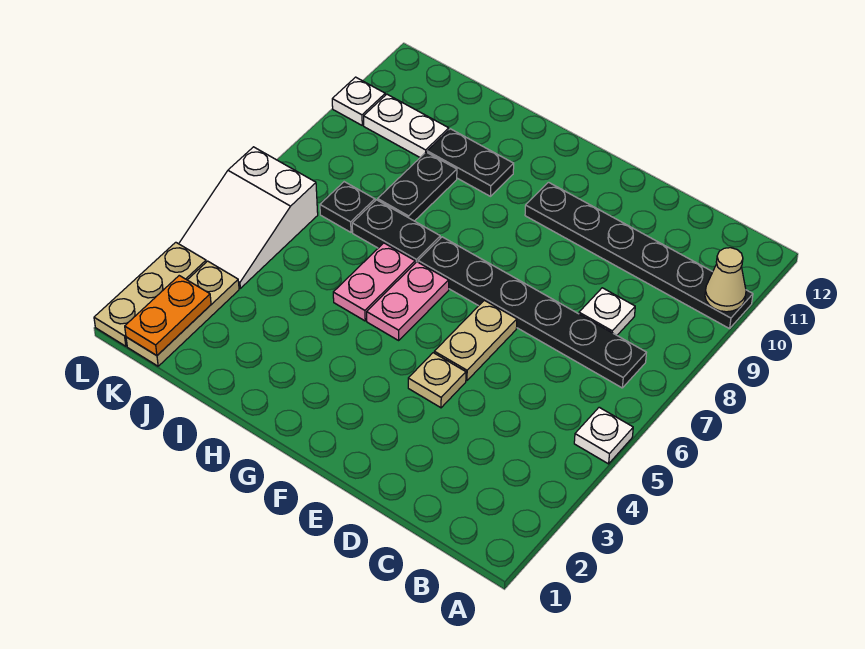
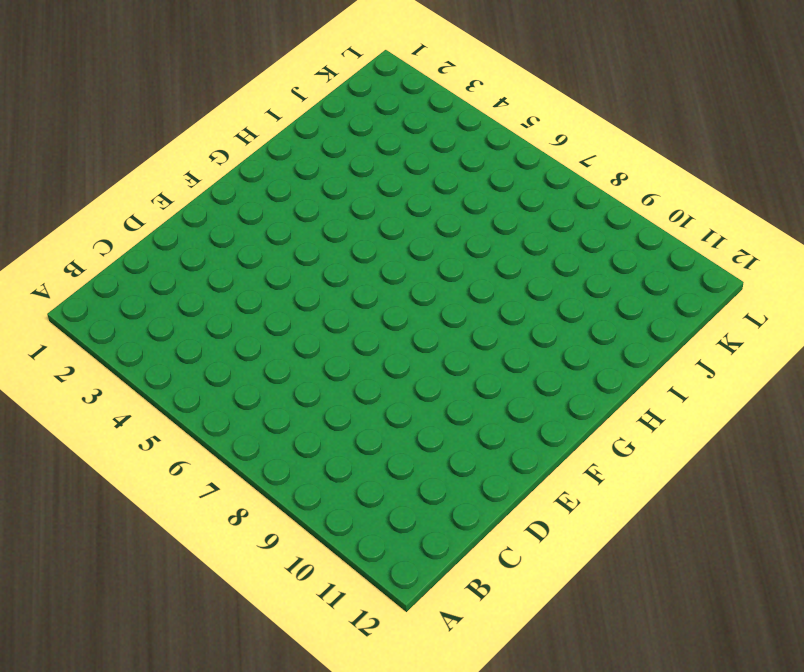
none -> white 1x1 plate [574,407,633,464]
none -> black 1x6 plate [525,182,753,329]
none -> black 1x6 plate [418,237,646,388]

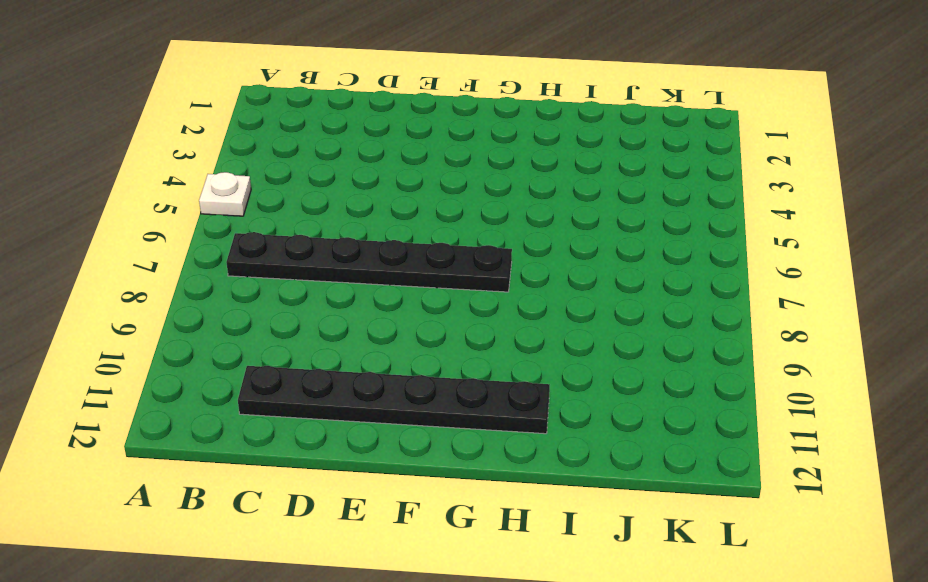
black 1x6 plate [238,366,550,434] -> black 1x6 plate moved to [525,182,753,329]
none -> white 1x1 plate [579,288,635,335]
none -> tan 1x1 plate [408,353,466,408]
none -> tan 1x2 plate [434,300,517,381]

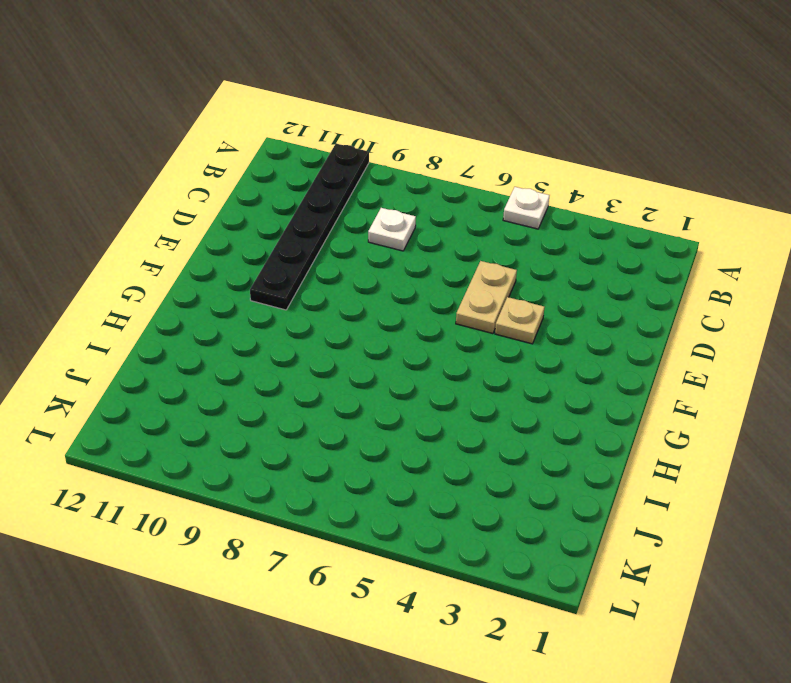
tan 1x2 plate [456,261,517,334] -> tan 1x2 plate turned to [434,300,517,381]
none -> black 1x6 plate [418,237,646,388]
none -> pink 1x2 plate [367,262,449,340]
none -> pink 1x2 plate [333,243,415,321]

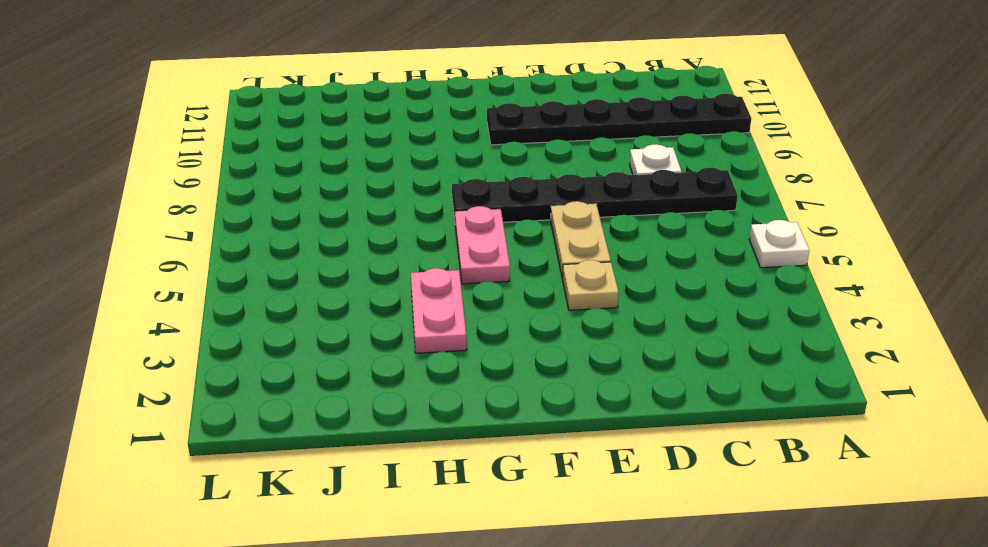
pink 1x2 plate [411,268,467,353] -> pink 1x2 plate moved to [333,243,415,321]
none -> black 1x2 plate [352,200,440,263]
none -> black 1x2 plate [427,129,514,196]
none -> black 1x2 plate [378,152,457,221]

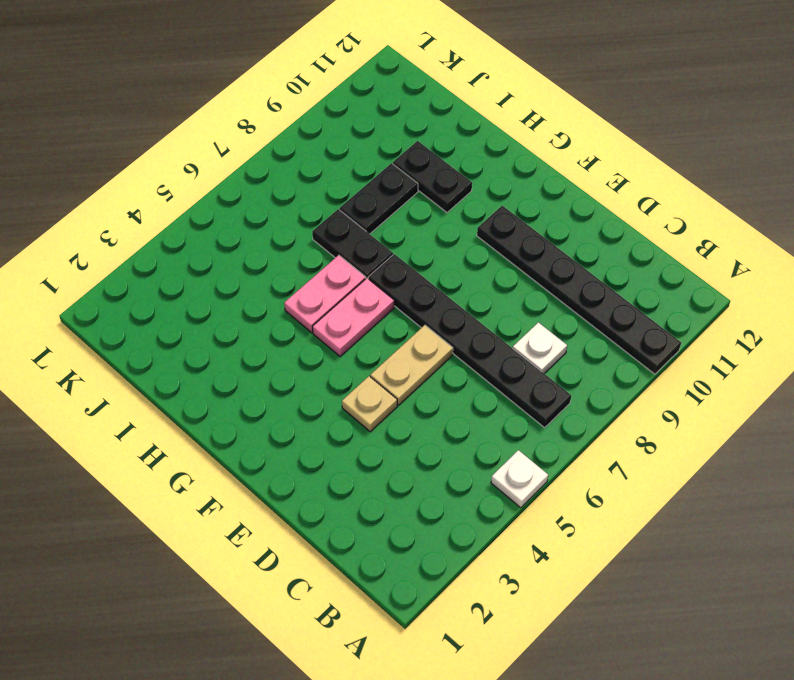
none -> black 1x1 plate [320,182,375,232]
none -> white 1x2 plate [364,94,449,157]
none -> tan 1x3 plate [126,261,239,366]

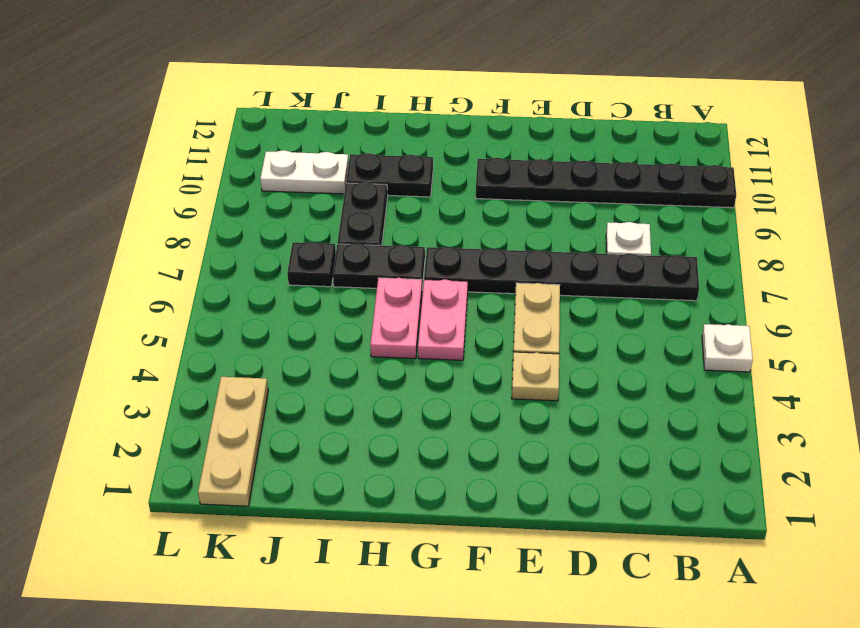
none -> white 2x3 slope [179,147,318,288]
none -> tan 1x3 plate [94,242,206,346]
none -> white 1x1 plate [332,77,385,125]

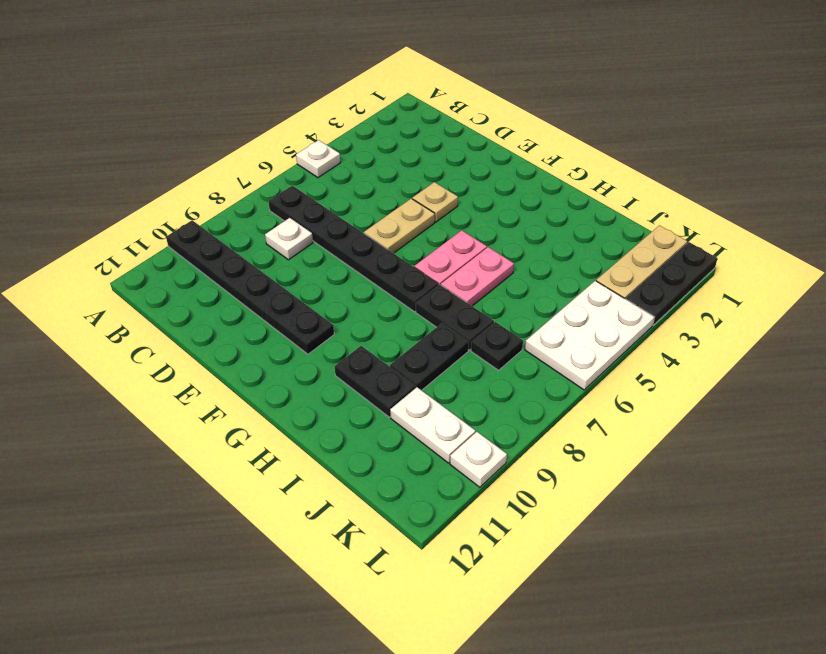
white 2x3 plate [525,281,654,390] -> white 2x3 slope [179,147,318,288]
black 1x3 plate [626,242,718,325] -> tan 1x3 plate [94,242,206,346]
none -> tan 1x1 cone [705,248,746,312]
none -> orange 1x2 plate [125,276,211,356]

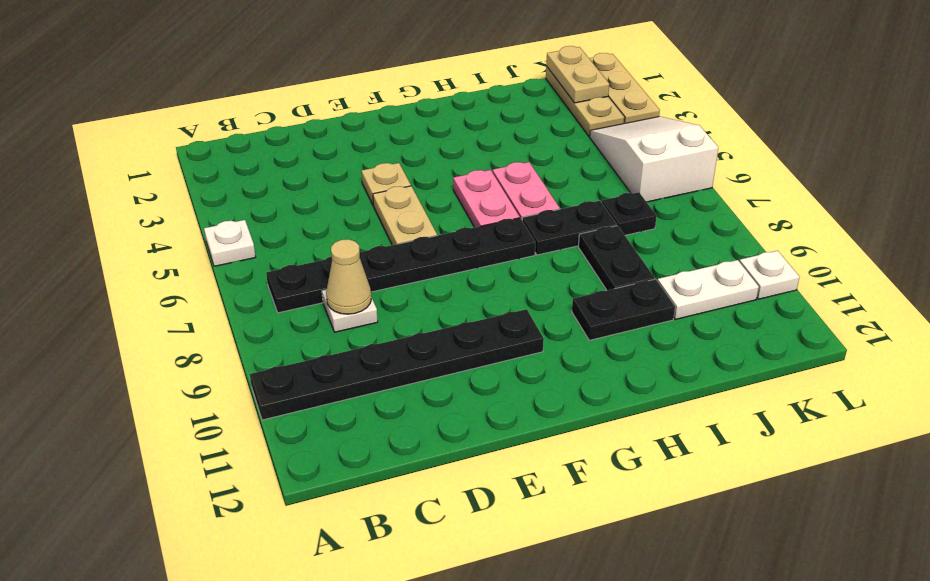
tan 1x1 cone [326,239,371,314] -> tan 1x1 cone moved to [705,248,746,312]
tan 1x2 plate [546,46,609,103] -> orange 1x2 plate [125,276,211,356]

